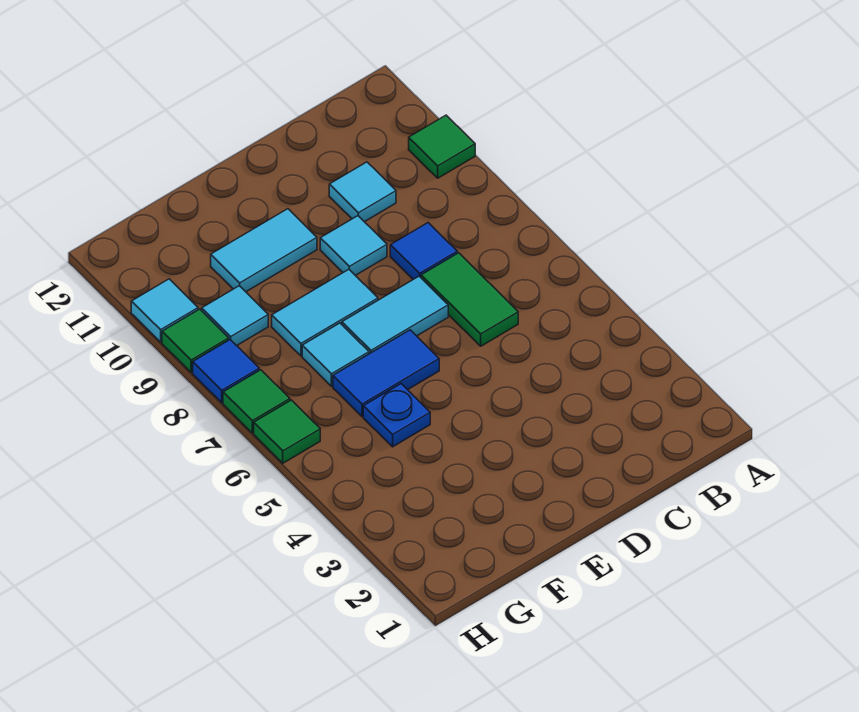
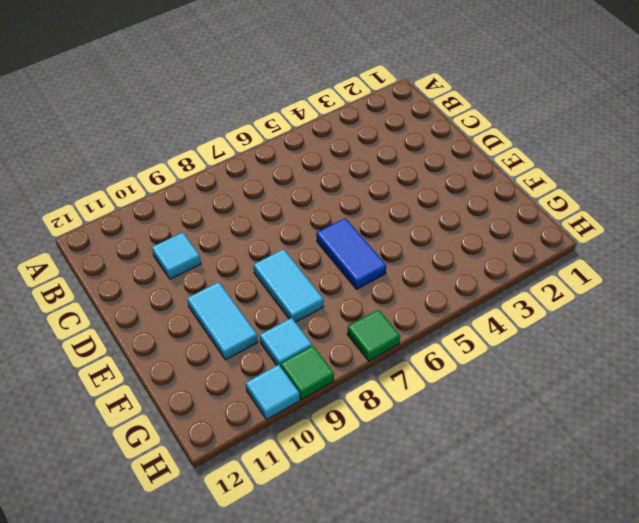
none -> green 1x1 tile [409,115,475,178]
none -> green 1x2 tile [421,253,518,346]
none -> blue 1x1 tile [390,223,457,279]

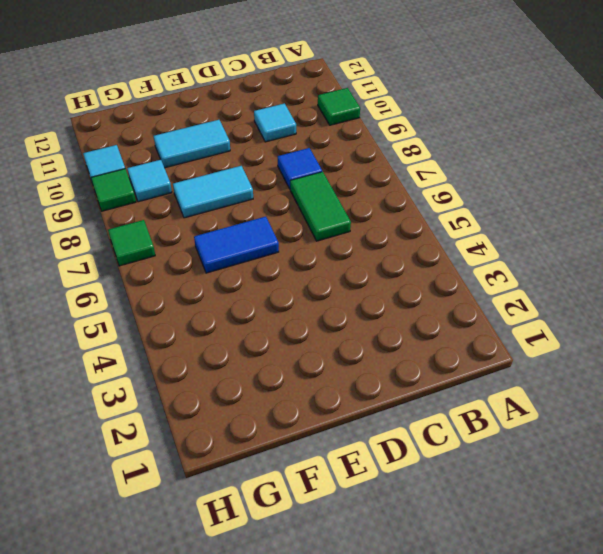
none -> cyan 1x2 tile [342,276,448,354]
none -> cyan 1x1 tile [320,216,387,275]
none -> blue 1x1 plate [363,384,430,447]

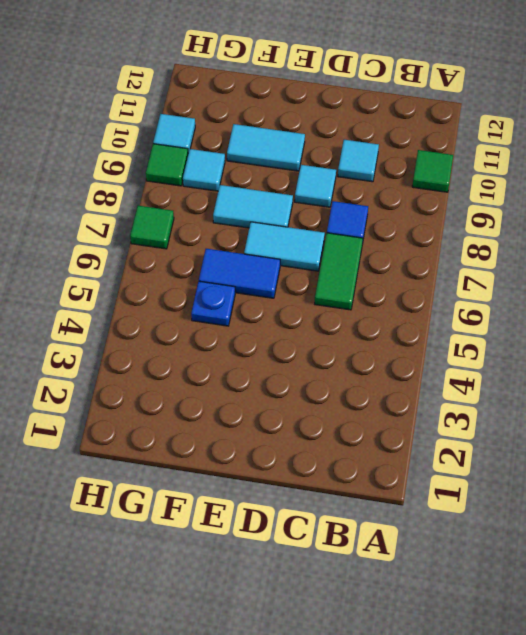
none -> cyan 1x1 tile [302,323,369,386]
none -> green 1x1 tile [254,400,320,463]
none -> blue 1x1 tile [193,340,259,403]

